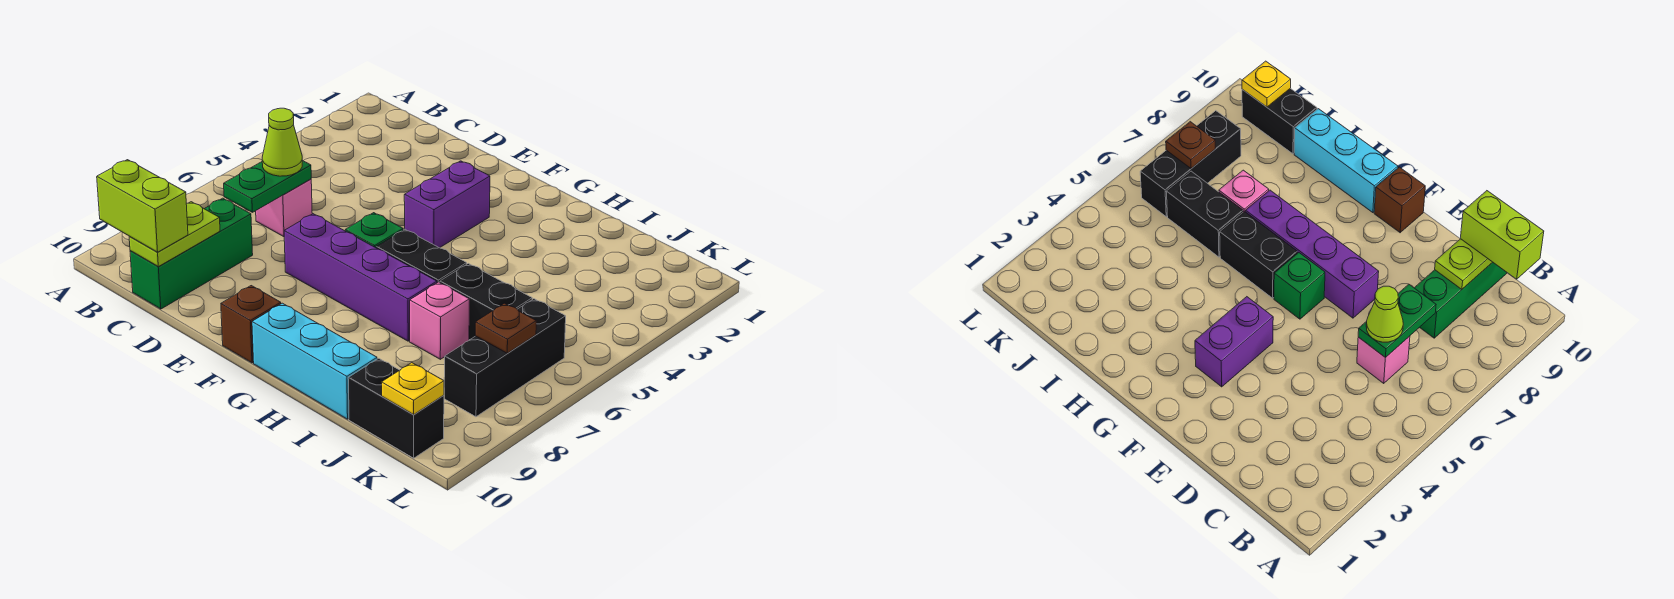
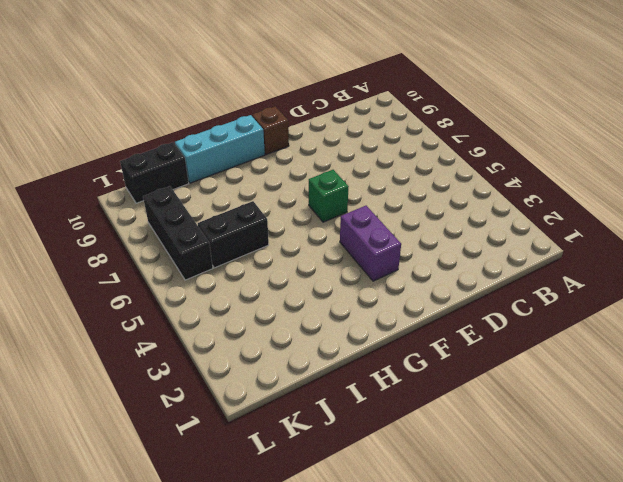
none -> pink 1x1 brick [256,179,312,237]
none -> green 1x3 brick [130,198,253,309]
none -> purple 1x4 brick [284,214,437,341]

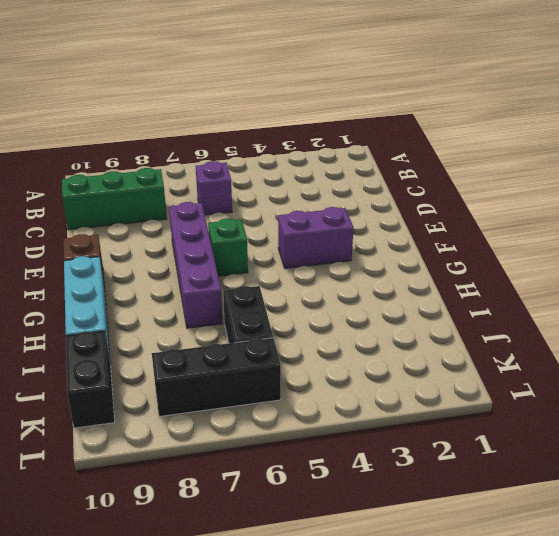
purple 1x1 brick [196,161,232,215] -> pink 1x1 brick [256,179,312,237]
none -> black 1x2 brick [376,229,467,283]
none -> pink 1x1 brick [410,282,469,359]
none -> green 1x2 plate [224,160,311,212]

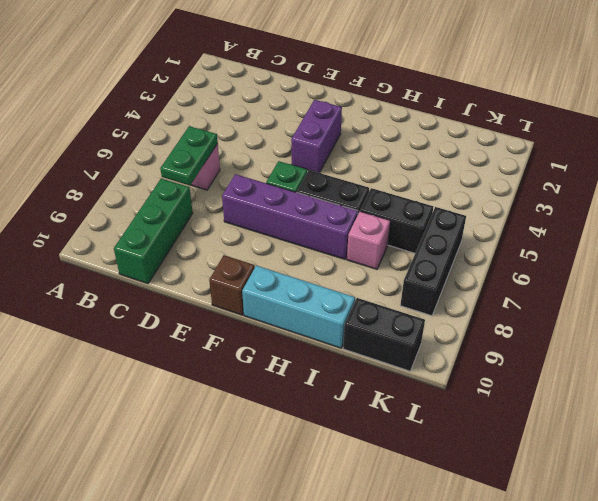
none -> lime 1x2 plate [129,202,220,267]
none -> brown 1x1 plate [475,303,536,353]
none -> yellow 1x1 plate [382,363,444,414]

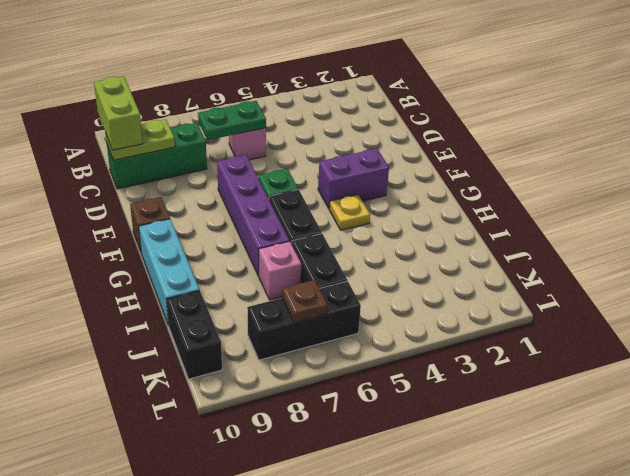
yellow 1x1 plate [329,195,370,230] -> yellow 1x1 plate moved to [382,363,444,414]
none -> lime 1x1 cone [262,108,302,176]

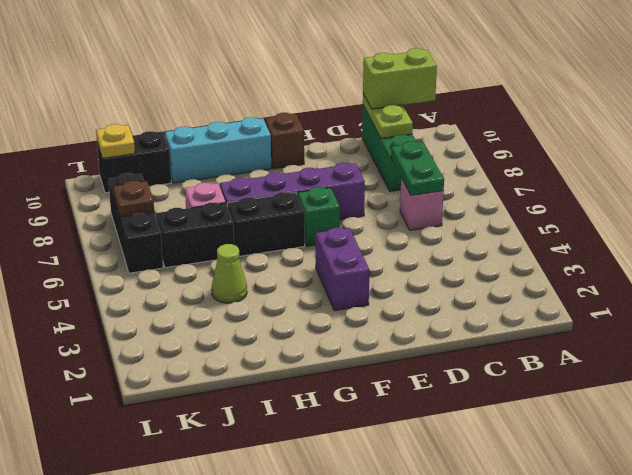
lime 1x1 cone [212,244,247,303] -> lime 1x1 cone moved to [262,108,302,176]

